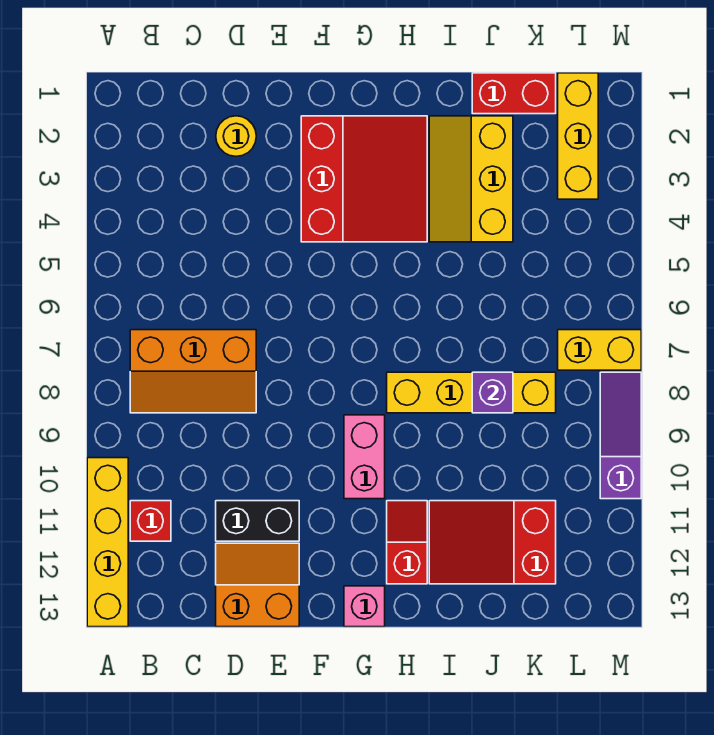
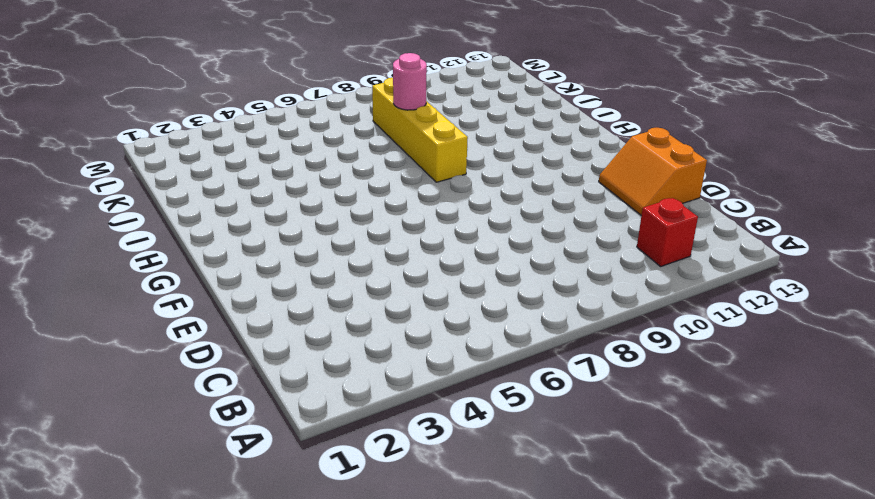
pink 1x1 round brick [393,53,427,110] -> purple 1x1 brick [472,372,513,413]
none -> yellow 1x4 brick [87,458,128,627]
none -> orange 2x3 slope [130,330,256,413]
none -> yellow 1x1 round brick [216,116,256,156]

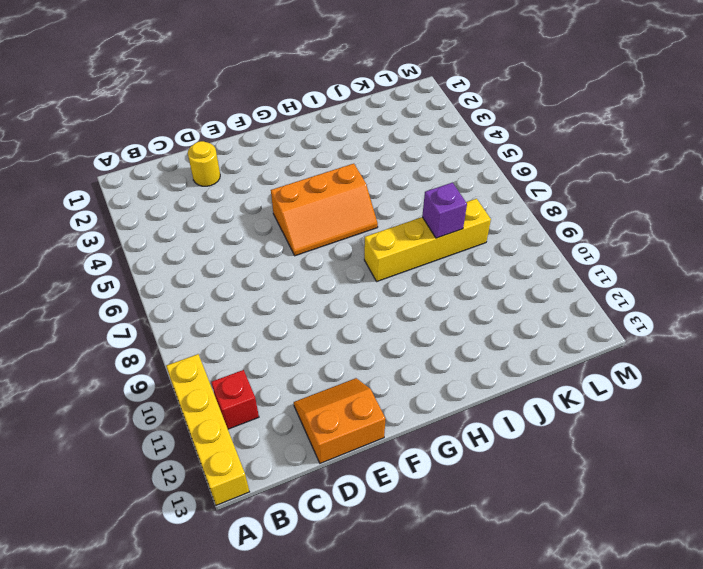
orange 2x3 slope [271,164,378,256] -> orange 2x3 slope moved to [130,330,256,413]
none -> black 1x2 brick [216,501,299,541]
none -> red 3x3 slope [301,116,427,242]
none -> pink 1x2 brick [344,415,385,499]

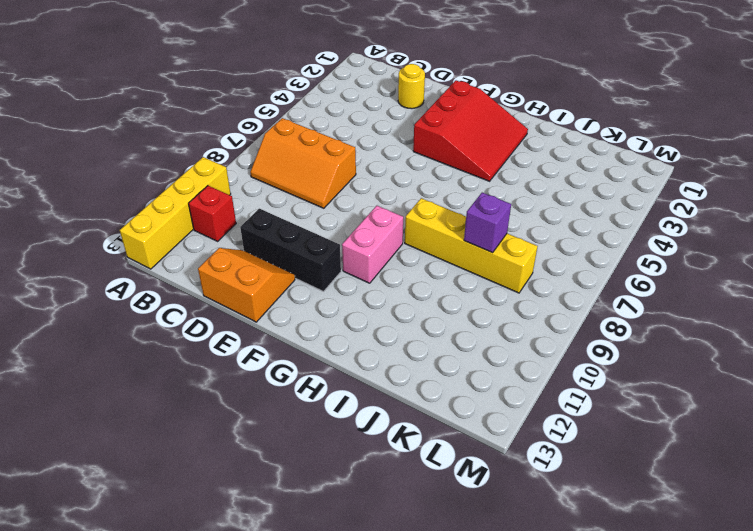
black 1x3 brick [240,209,341,292] -> black 1x2 brick [216,501,299,541]
none -> pink 1x1 brick [344,586,385,627]
none -> red 1x2 slope [387,501,427,584]
none -> yellow 2x3 slope [429,116,513,242]

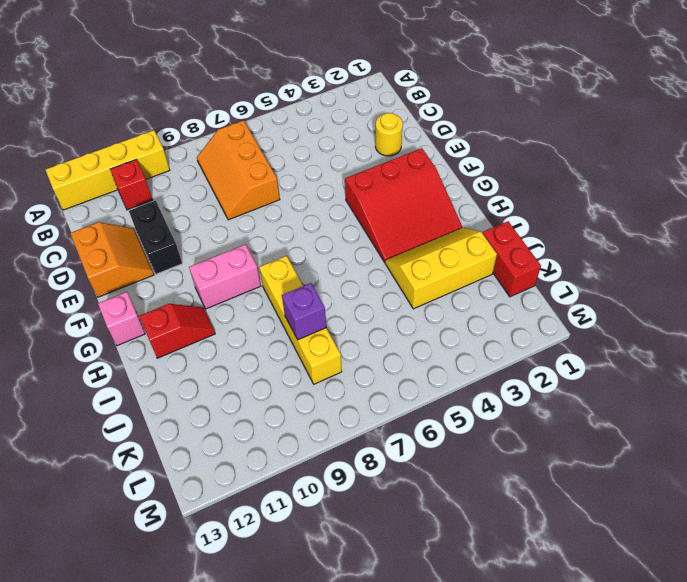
none -> red 2x3 slope [429,501,556,584]
none -> yellow 1x3 brick [558,73,598,199]
none -> yellow 1x2 brick [558,330,641,370]

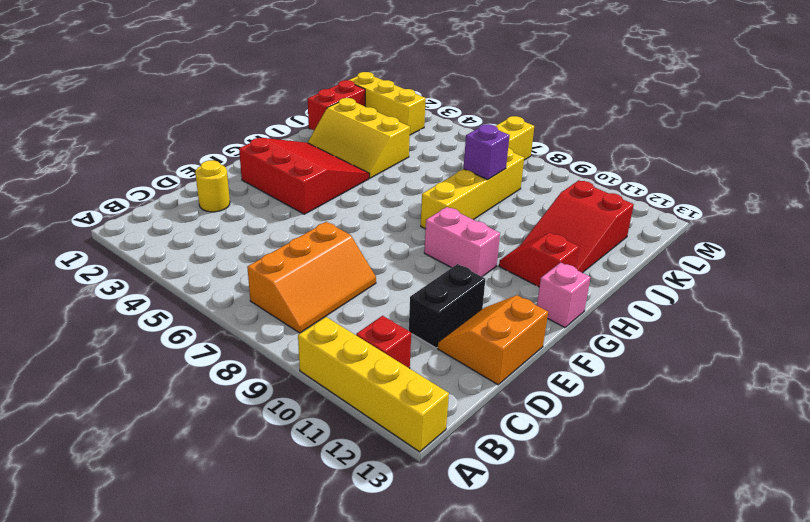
none -> purple 1x3 slope [600,372,641,499]

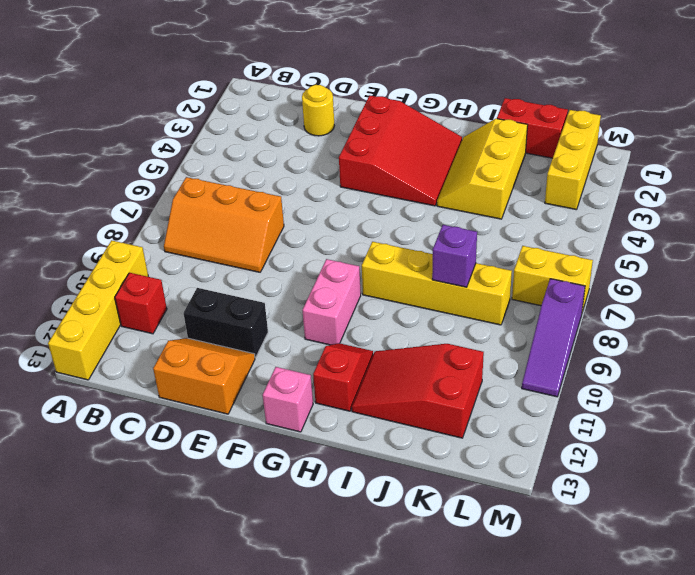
purple 1x3 slope [522,279,585,397] -> purple 1x3 slope turned to [600,372,641,499]

